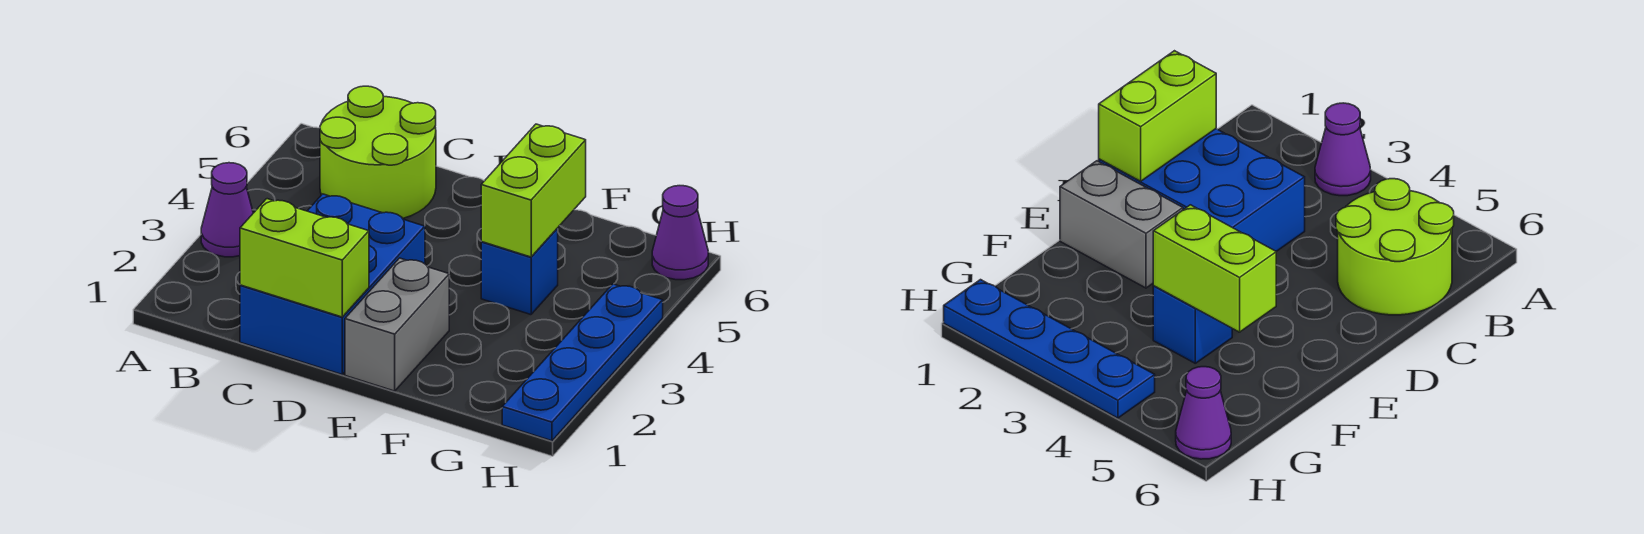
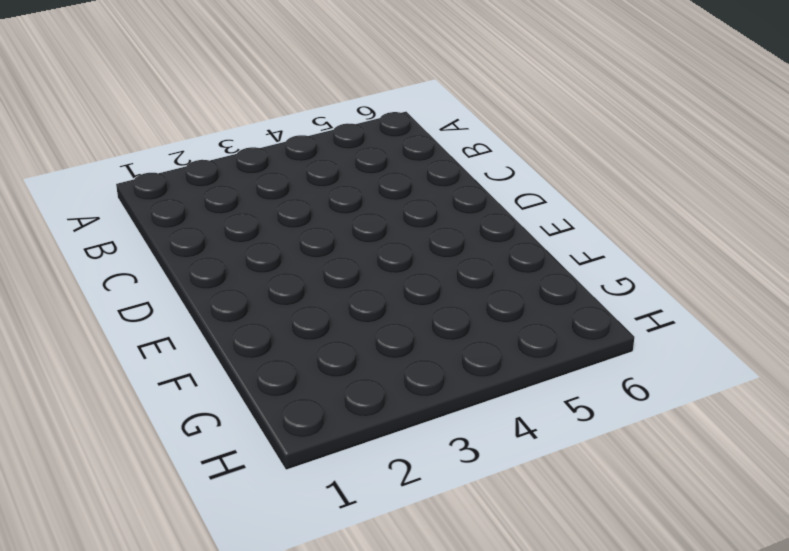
none -> purple 1x1 cone [201,163,253,257]
none -> lime 2x2 round brick [320,86,436,218]

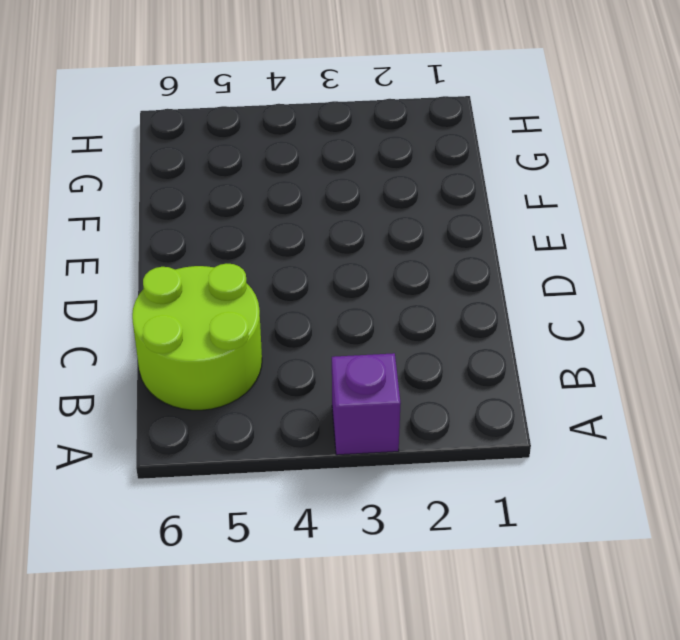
purple 1x1 brick [332,353,401,455] -> purple 1x1 cone [201,163,253,257]
none -> blue 2x3 brick [240,194,425,374]
none -> grey 1x2 brick [345,258,449,391]

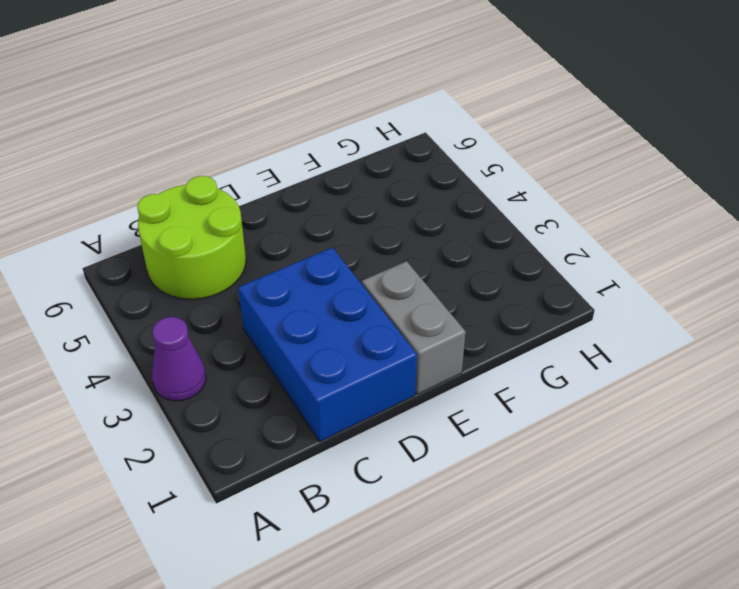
none -> blue 1x1 brick [481,228,558,315]
none -> blue 1x4 plate [502,284,663,441]

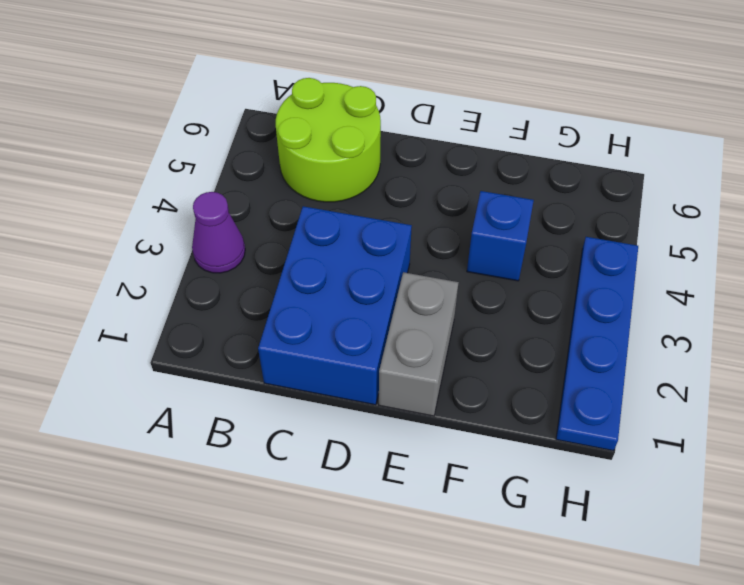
none -> purple 1x1 cone [652,186,708,280]
none -> lime 1x2 brick [240,199,369,317]

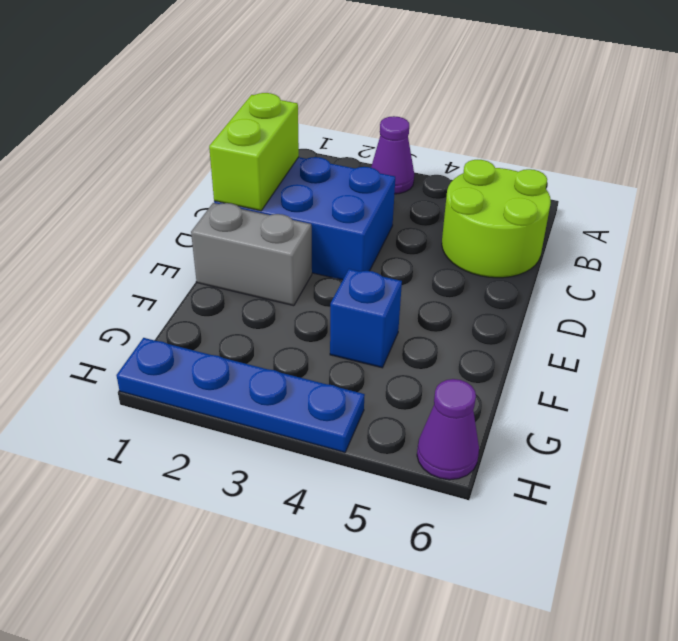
none -> lime 1x2 brick [481,124,586,257]

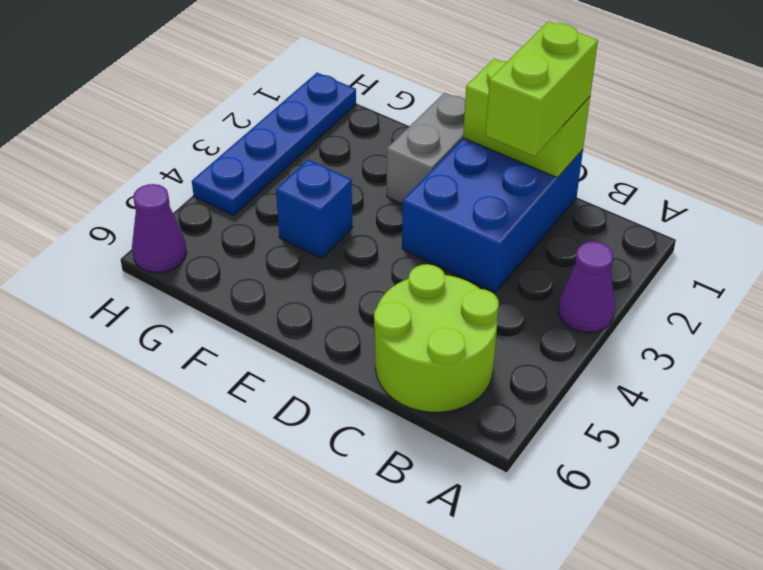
lime 1x2 brick [486,21,598,157] -> lime 1x2 brick moved to [481,124,586,257]

